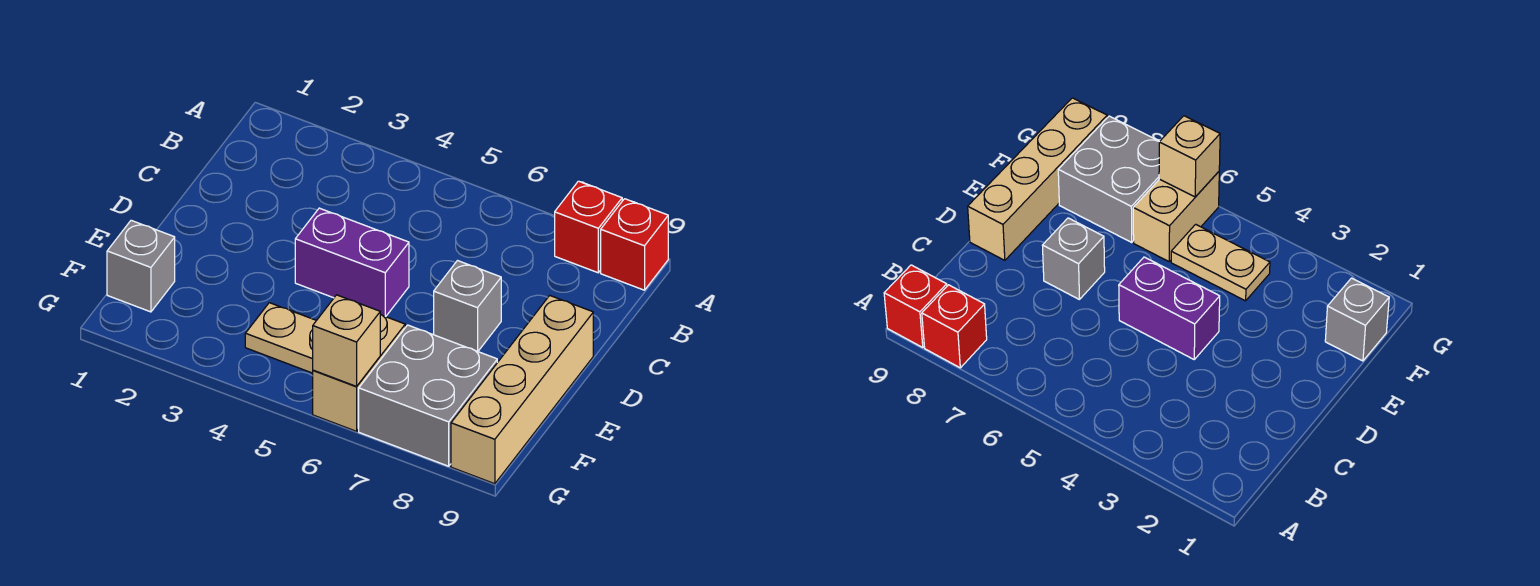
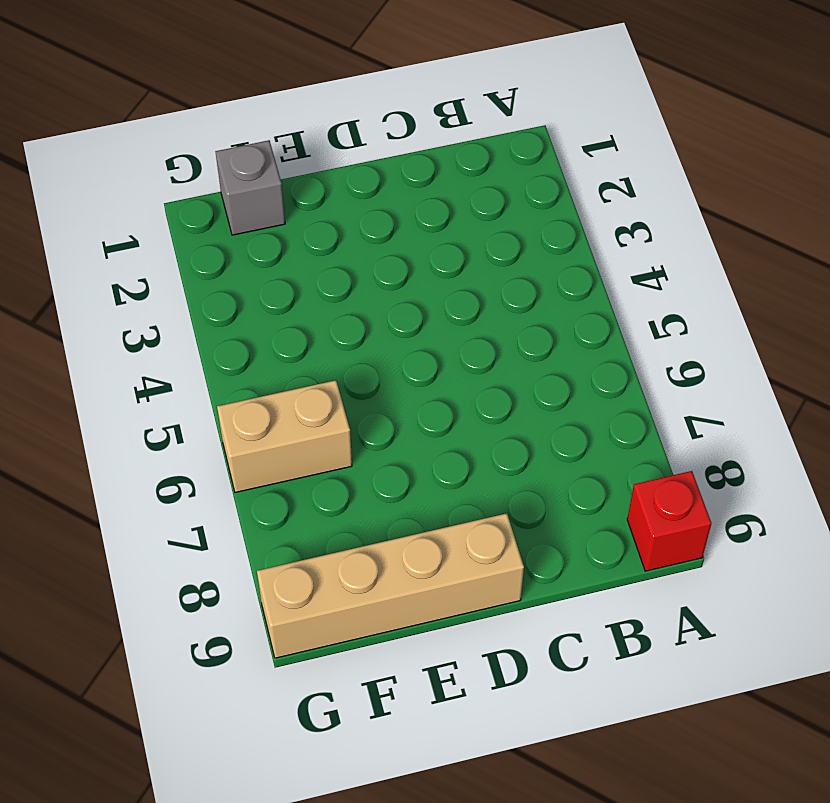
none -> red 1x1 brick [555,181,622,273]
none -> purple 1x2 brick [295,208,409,317]

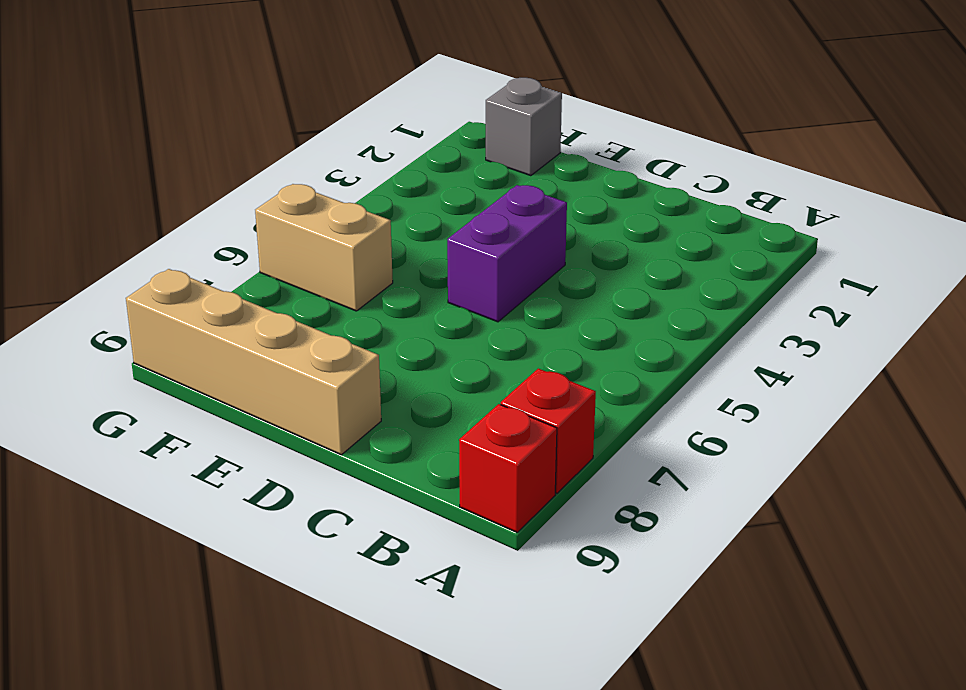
none -> grey 1x1 brick [434,261,501,351]
none -> tan 1x2 plate [245,303,317,373]

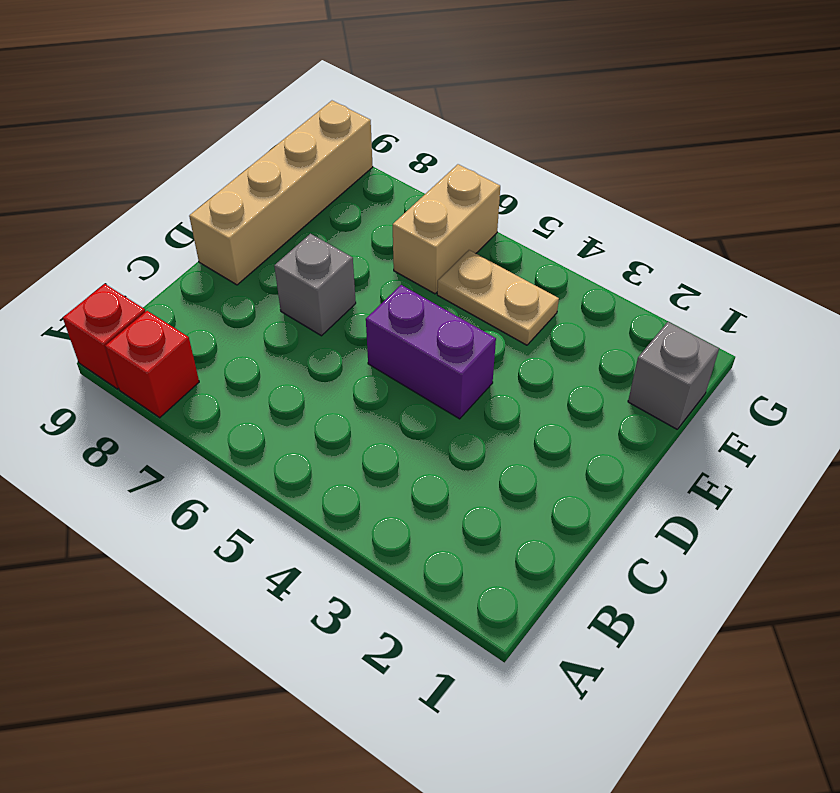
none -> grey 2x2 brick [359,325,497,466]
none -> tan 1x1 brick [313,295,380,386]

